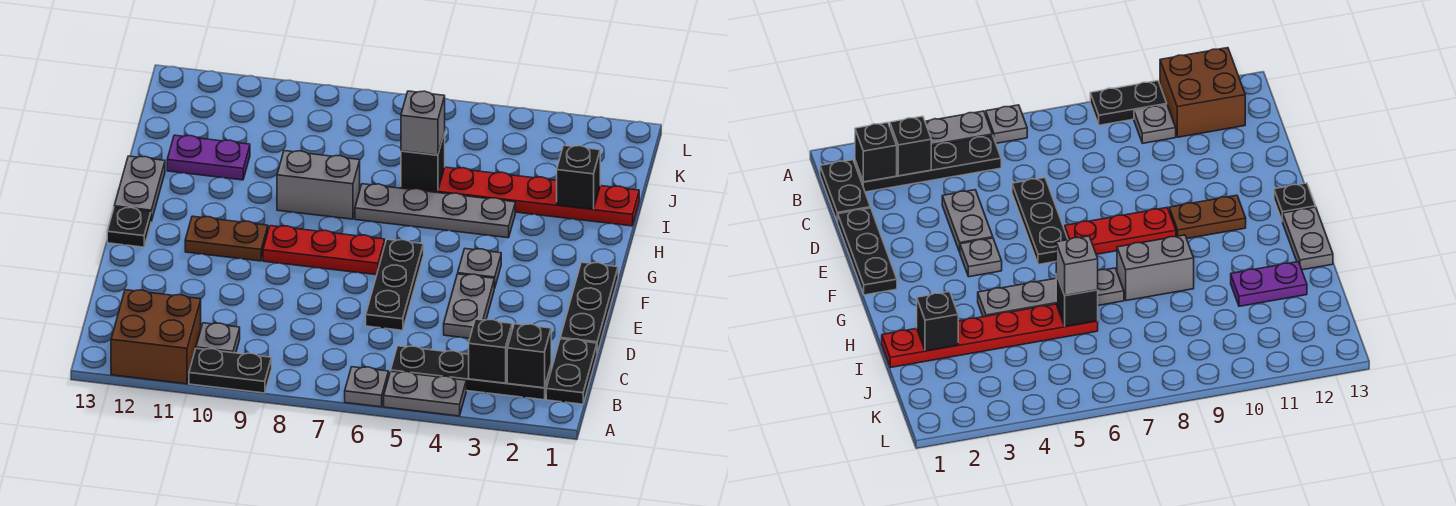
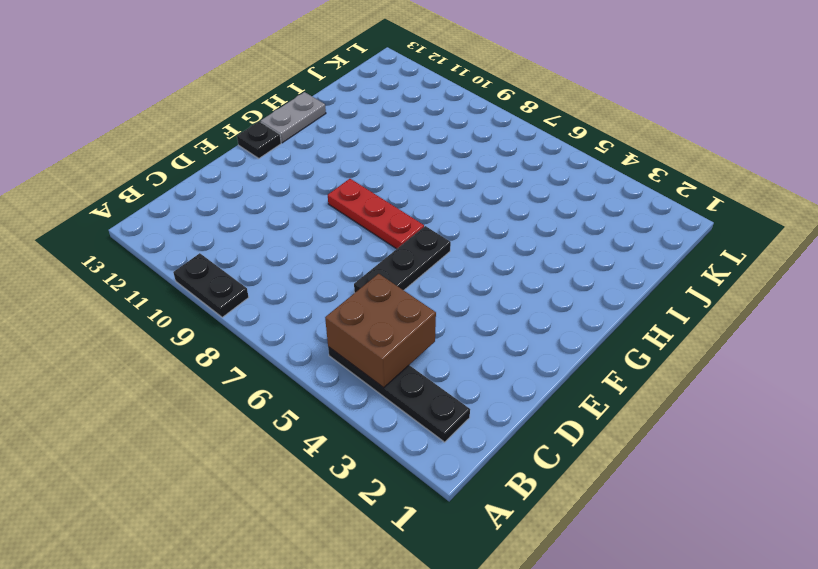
brown 2x2 brick [325,274,436,388] -> brown 2x2 brick moved to [111,290,201,384]
none -> grey 1x2 plate [384,371,466,416]
none -> grey 1x1 plate [345,367,388,407]
none -> black 1x2 plate [546,339,597,404]

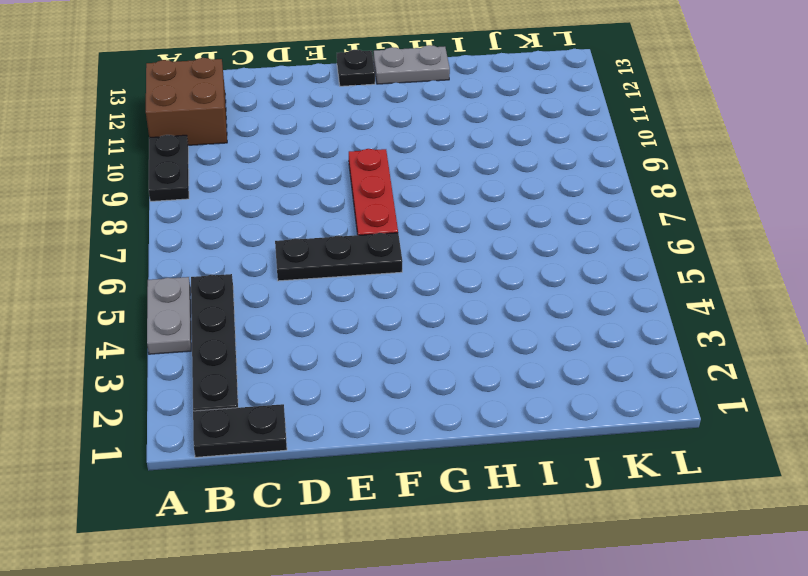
none -> grey 1x1 plate [345,367,388,407]
none -> grey 1x1 plate [196,323,240,353]
none -> black 1x3 plate [560,262,618,353]

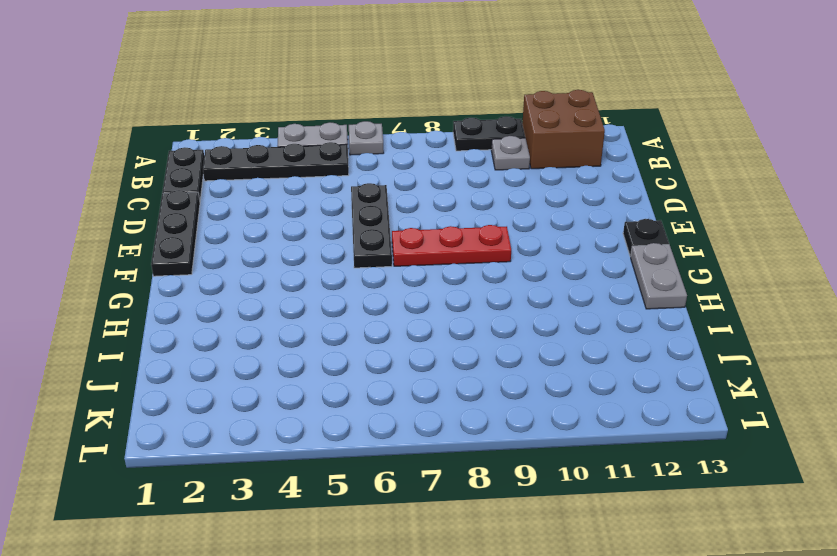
none -> grey 1x2 plate [444,274,494,338]
none -> grey 1x1 plate [458,249,501,288]
none -> brown 1x2 plate [185,216,268,261]

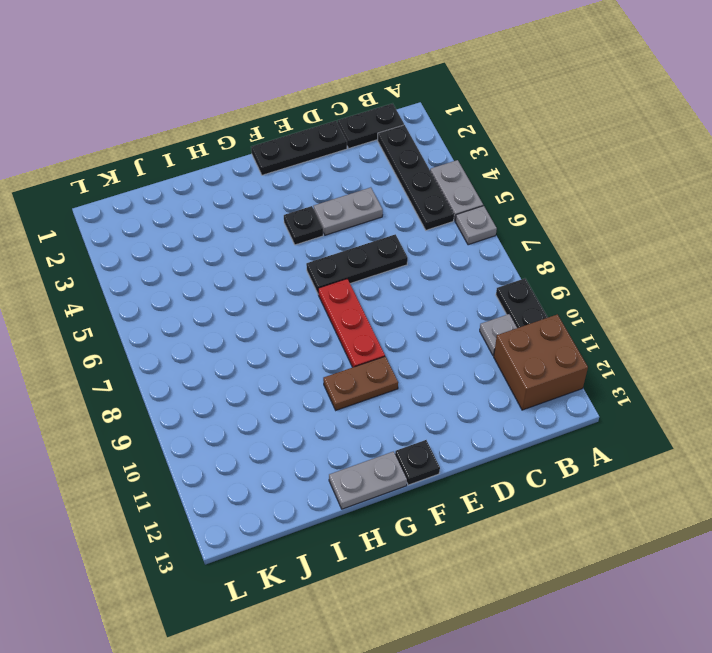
black 1x1 plate [284,206,323,245] -> grey 1x1 plate [458,249,501,288]
brown 1x2 plate [323,356,398,410] -> brown 1x2 plate turned to [185,216,268,261]
none -> grey 1x4 plate [355,184,515,238]
none -> grey 1x2 brick [277,151,360,219]
none -> red 1x6 plate [401,167,639,226]

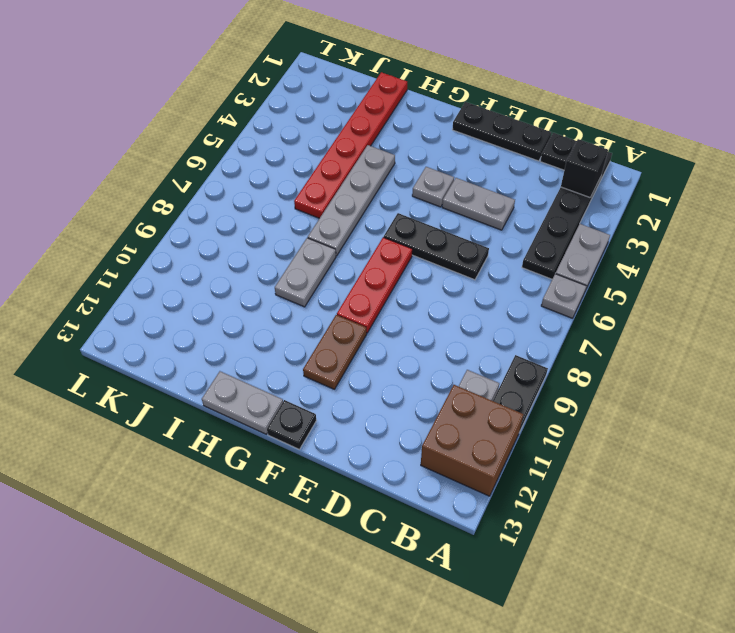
grey 1x2 plate [275,238,336,307] -> grey 1x2 brick [277,151,360,219]
none -> purple 1x2 plate [167,135,250,180]
none -> black 1x1 brick [469,319,512,383]
none -> black 1x1 brick [557,145,600,209]

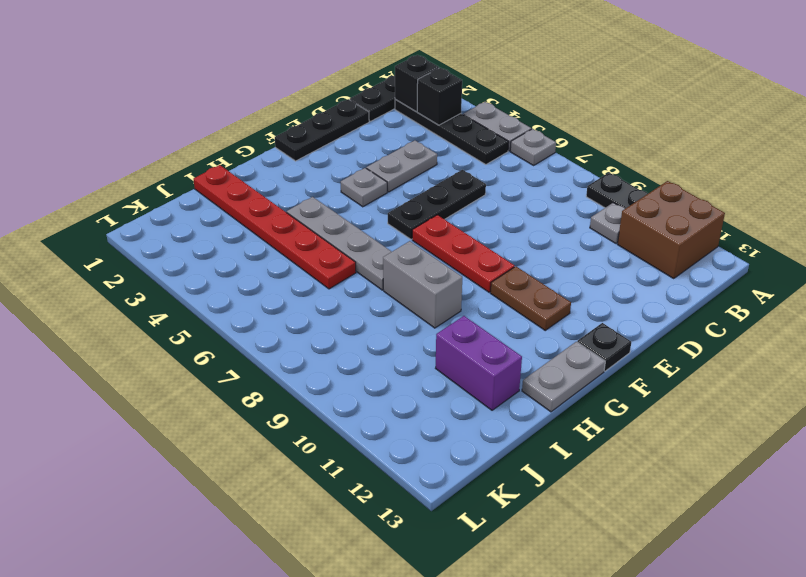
purple 1x2 brick [436,316,522,410] -> purple 1x2 plate [167,135,250,180]
none -> black 1x1 brick [557,145,600,209]
none -> black 1x1 brick [401,132,445,191]
none -> grey 1x1 brick [401,91,445,155]

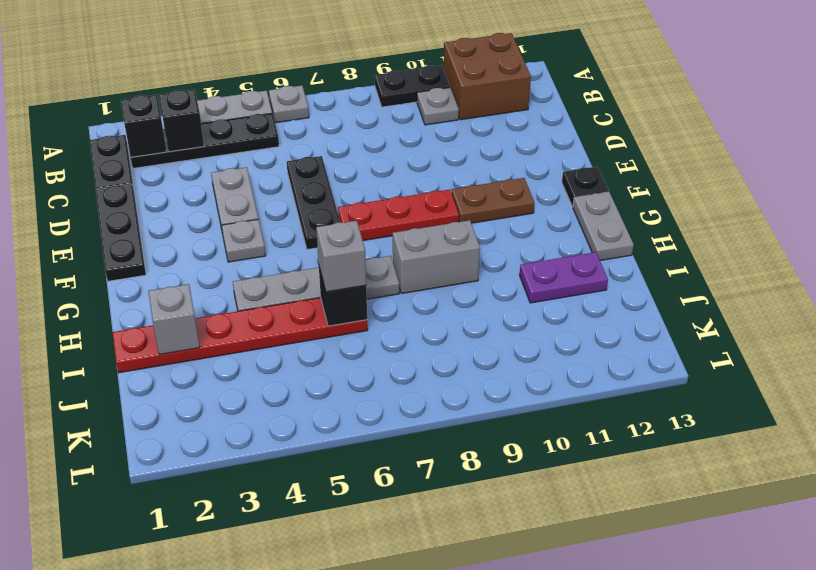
grey 1x1 brick [148,284,200,355] -> black 1x1 brick [557,145,600,209]

